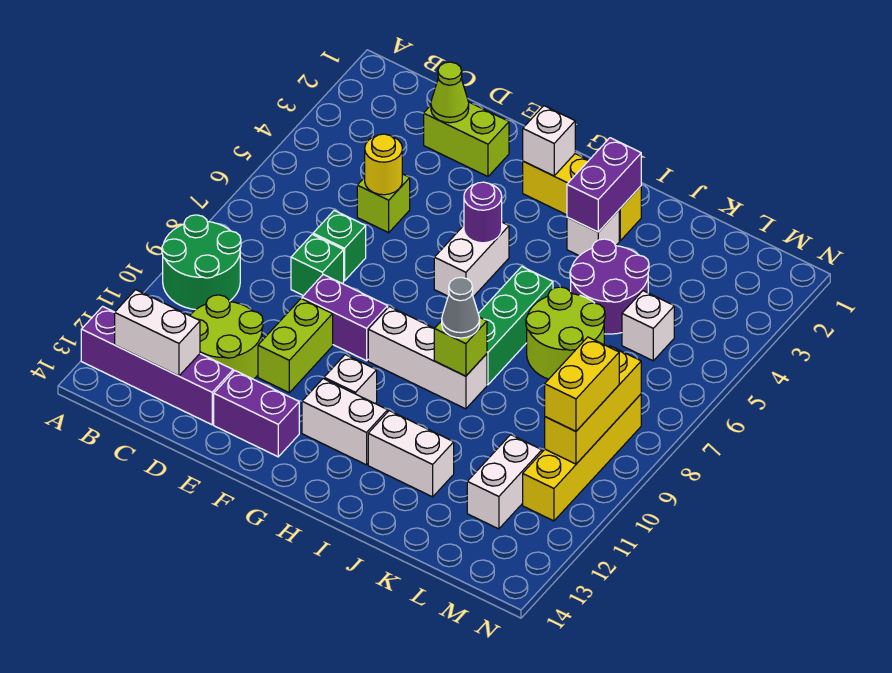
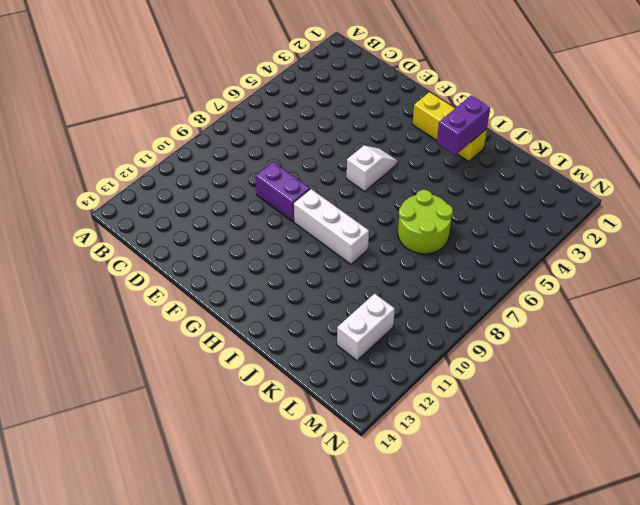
white 1x2 slope [347,146,398,191] -> white 1x2 brick [434,222,509,297]
none -> green 2x2 round brick [162,215,241,310]
none -> purple 1x4 brick [81,306,233,425]
none -> lime 2x2 round brick [190,295,263,379]
none -> lime 1x2 brick [424,102,509,177]

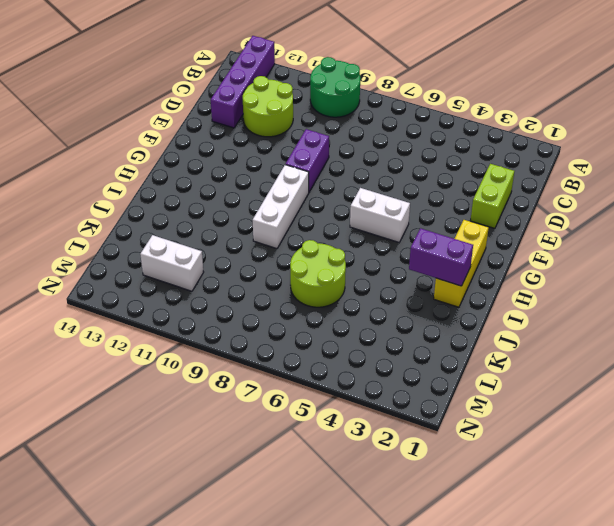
none -> lime 1x1 brick [357,174,410,233]
none -> green 1x1 brick [313,210,366,281]
none -> green 1x1 brick [291,234,344,296]
none -> lime 1x2 brick [258,299,333,393]

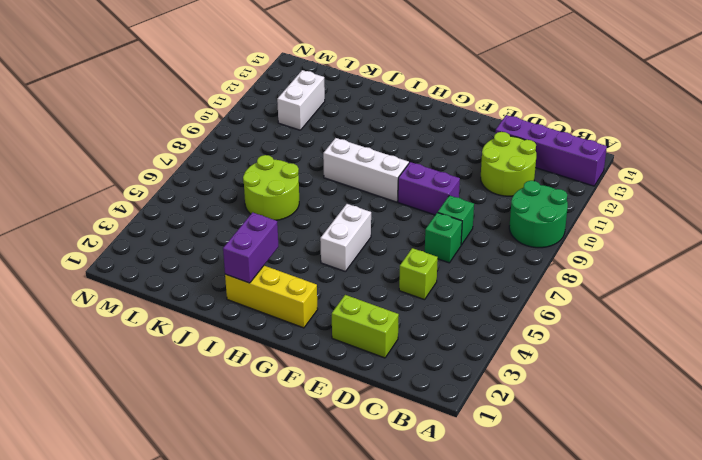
none -> lime 1x2 brick [258,299,333,393]
none -> purple 1x2 brick [214,371,299,457]
none -> white 1x1 brick [324,355,377,403]
none -> white 1x2 brick [302,379,388,465]

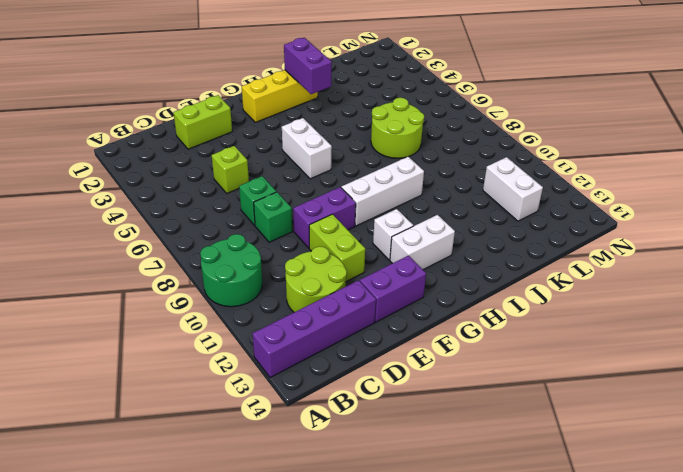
none -> white 1x1 brick [567,210,619,256]
none -> green 1x3 brick [478,267,553,385]
none -> white 1x2 brick [368,411,454,497]
none -> purple 2x2 round brick [570,239,649,334]

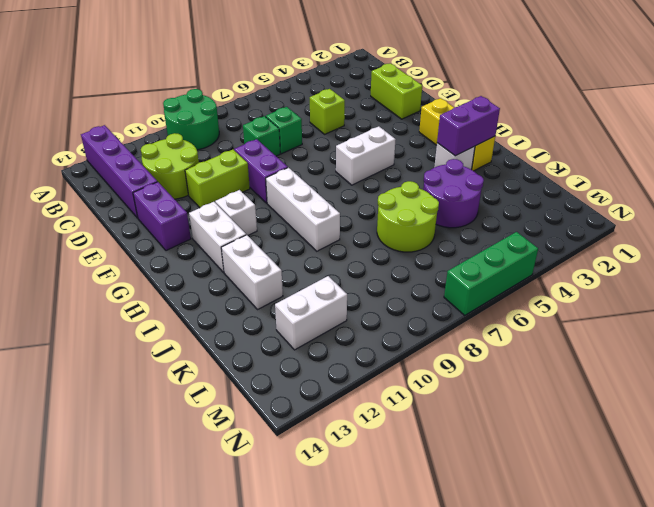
green 1x3 brick [444,232,538,315] -> green 1x3 brick moved to [478,267,553,385]
none -> white 1x1 brick [622,291,674,361]
none -> yellow 1x4 brick [523,394,641,521]
none -> white 1x2 brick [115,290,200,376]
none -> lime 1x1 cone [431,62,469,123]

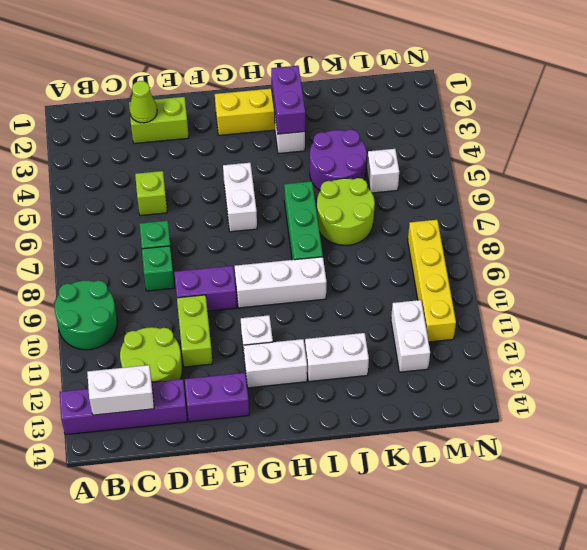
none -> yellow 1x1 round brick [365,134,402,195]
none -> white 1x1 brick [523,106,575,176]
none -> purple 1x1 round brick [464,182,502,243]
none -> lime 1x1 brick [434,317,487,376]

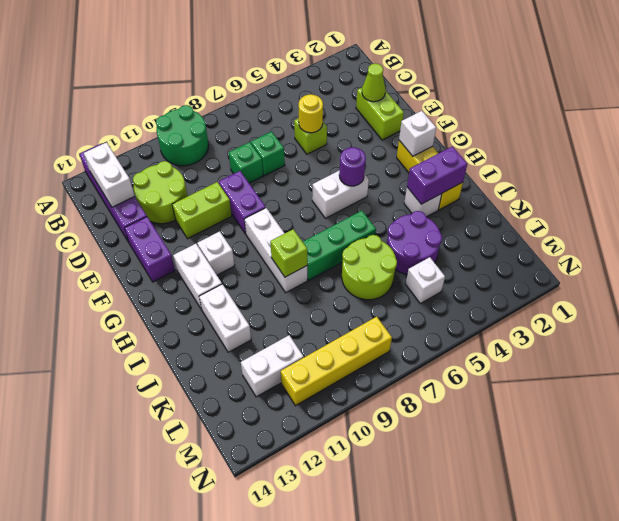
none -> yellow 1x3 brick [545,346,641,464]
none -> grey 1x1 cone [442,277,480,338]
none -> yellow 1x2 brick [545,337,619,431]

